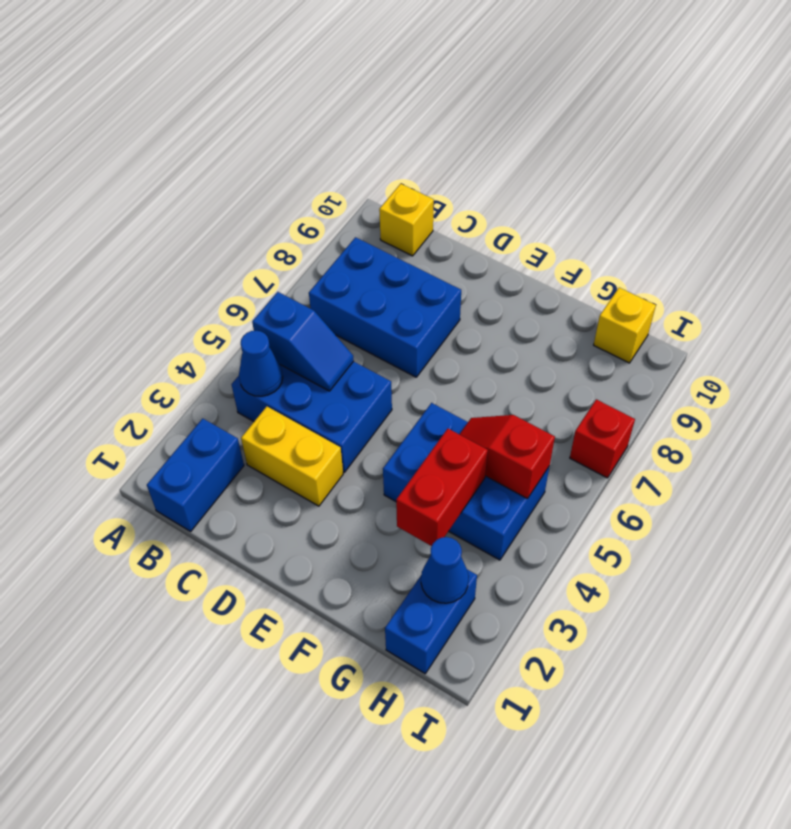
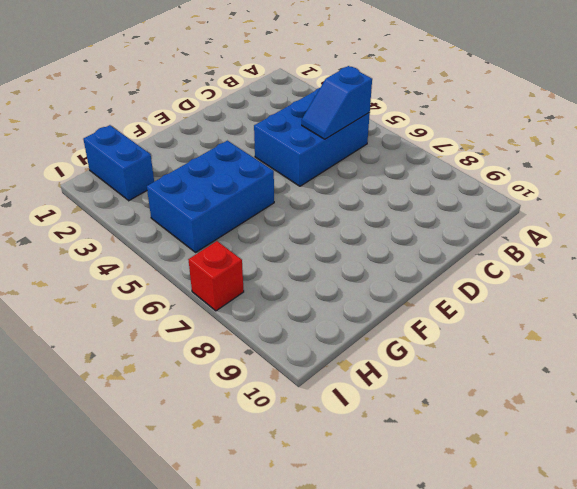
none -> blue 1x2 brick [147,419,244,531]
none -> blue 2x3 brick [309,237,461,377]
none -> yellow 1x1 brick [379,184,434,256]

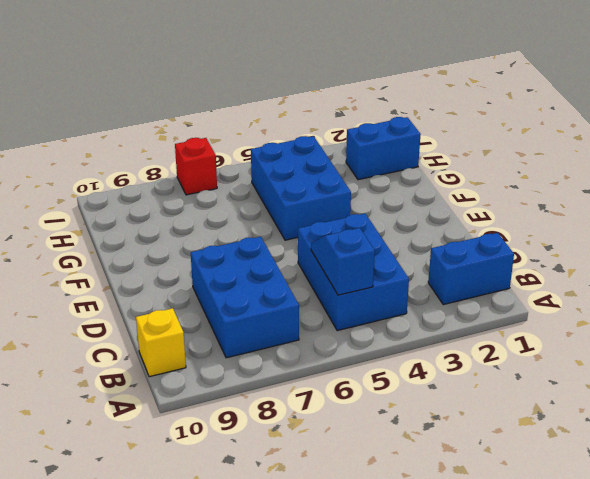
none -> yellow 1x2 brick [241,407,343,506]
none -> yellow 1x1 brick [594,288,656,363]
none -> blue 1x1 cone [239,331,283,396]

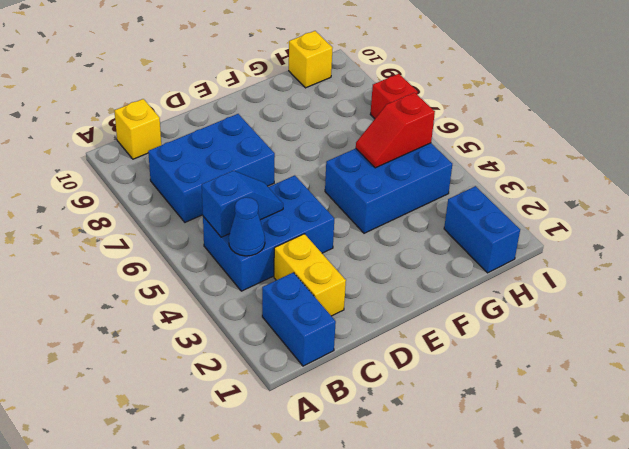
yellow 1x2 brick [274,234,346,316] -> yellow 1x2 brick turned to [241,407,343,506]
none -> red 1x2 brick [396,429,488,546]
none -> blue 1x1 cone [421,537,469,603]

